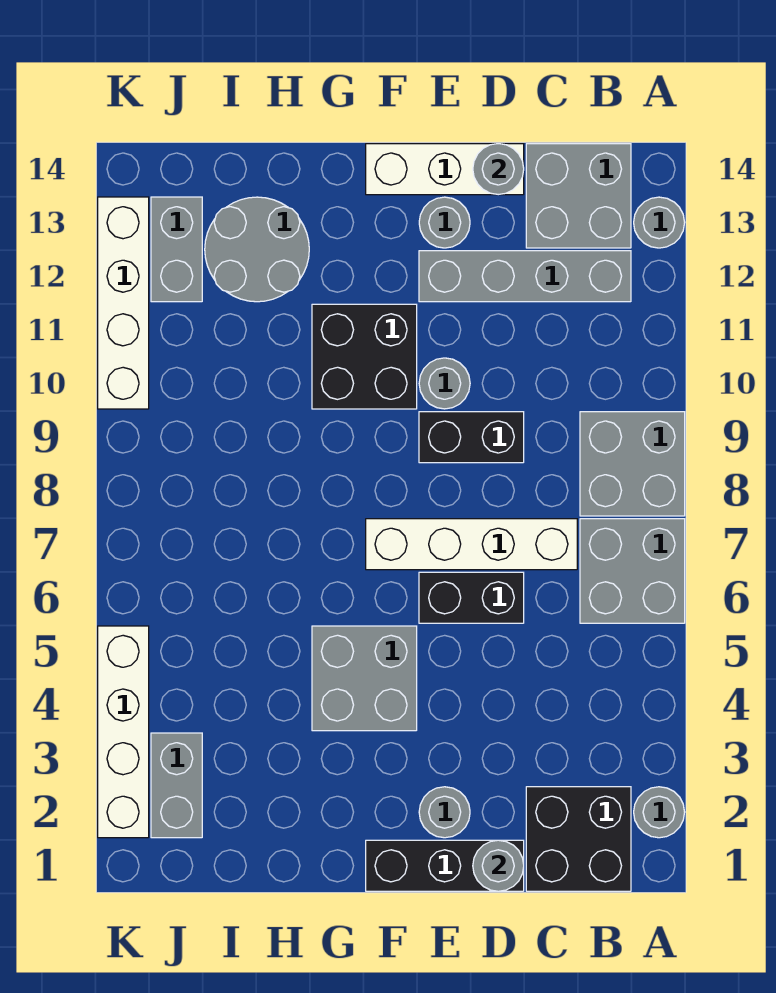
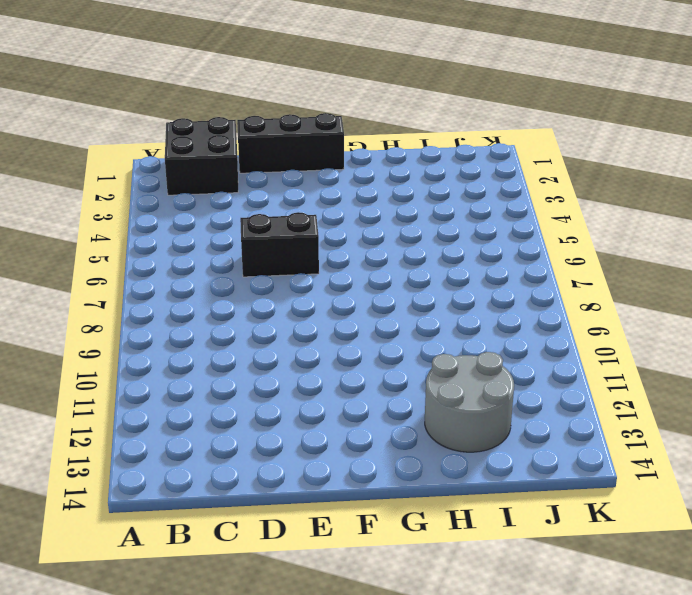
none -> grey 1x1 round brick [634,787,685,838]
none -> grey 2x2 brick [580,519,685,623]
none -> grey 2x2 brick [580,412,685,516]

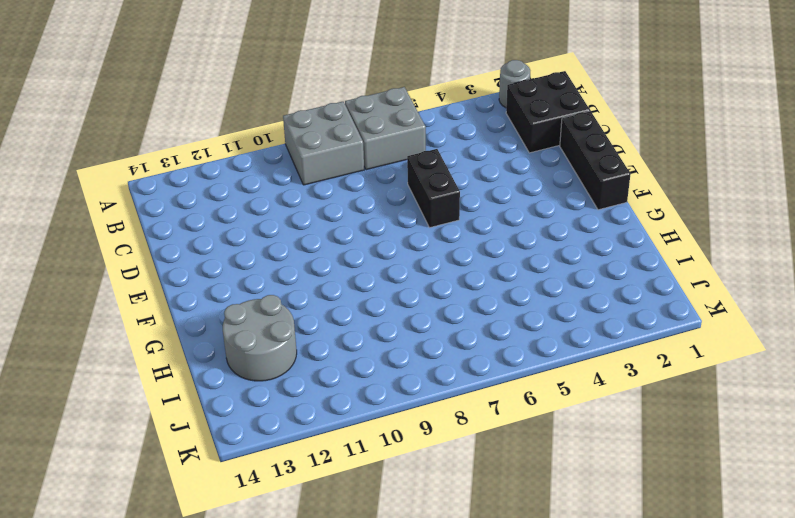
none -> grey 1x1 round brick [634,197,685,248]
none -> grey 1x4 brick [419,251,631,302]
none -> grey 2x2 brick [526,144,631,248]

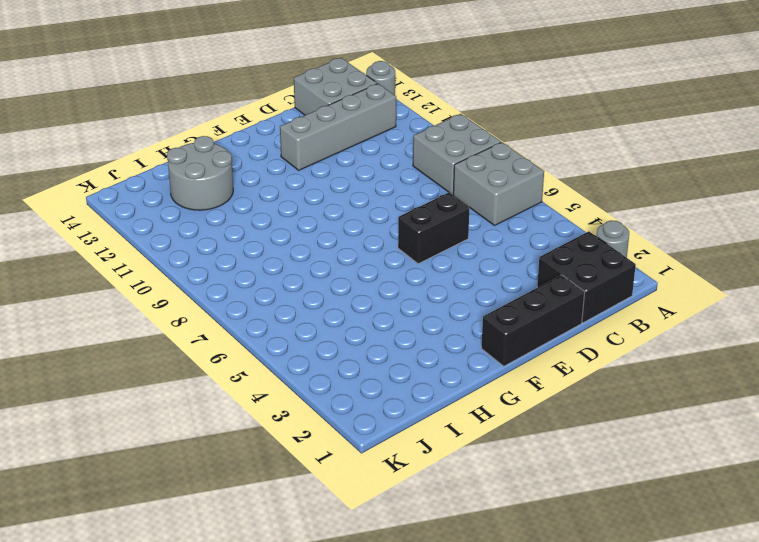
none -> white 1x4 brick [366,519,577,570]
none -> black 1x2 brick [419,412,524,463]
none -> white 1x3 brick [366,144,524,195]

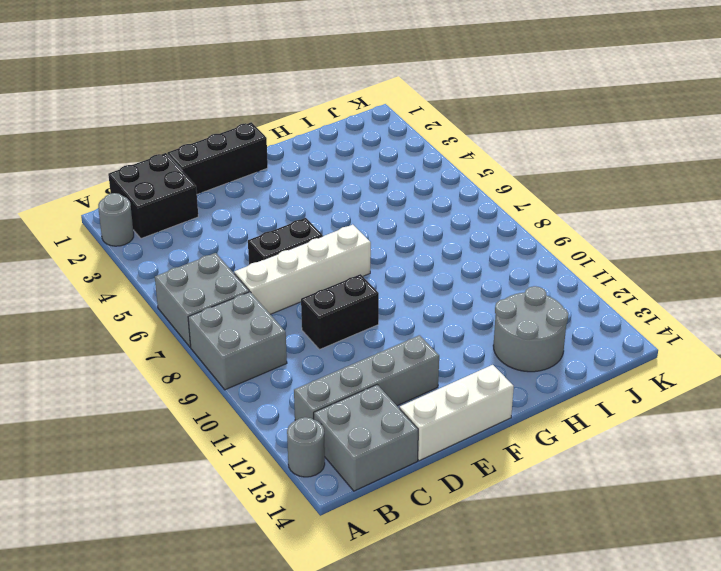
none -> grey 1x1 round brick [419,787,470,838]
none -> grey 1x1 round brick [419,358,470,409]
none -> grey 1x1 round brick [419,197,470,248]

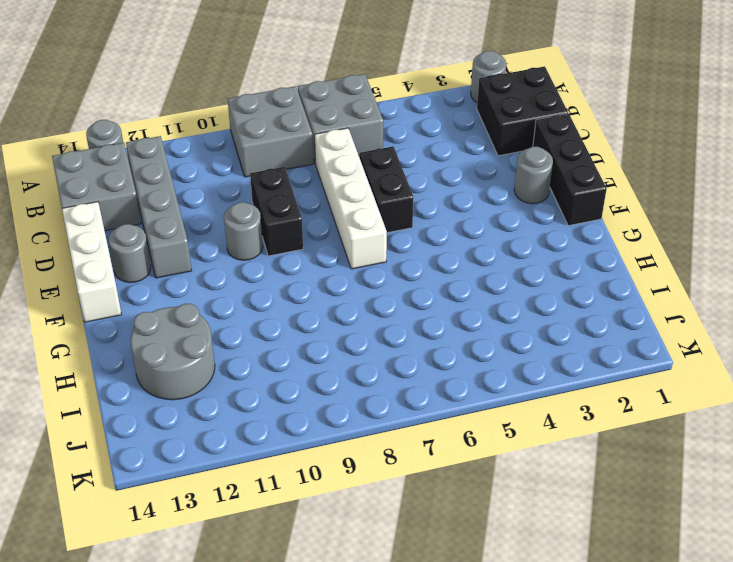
none -> grey 2x2 brick [312,626,417,731]
none -> black 2x2 brick [312,304,417,409]
none -> grey 1x2 brick [151,733,202,838]

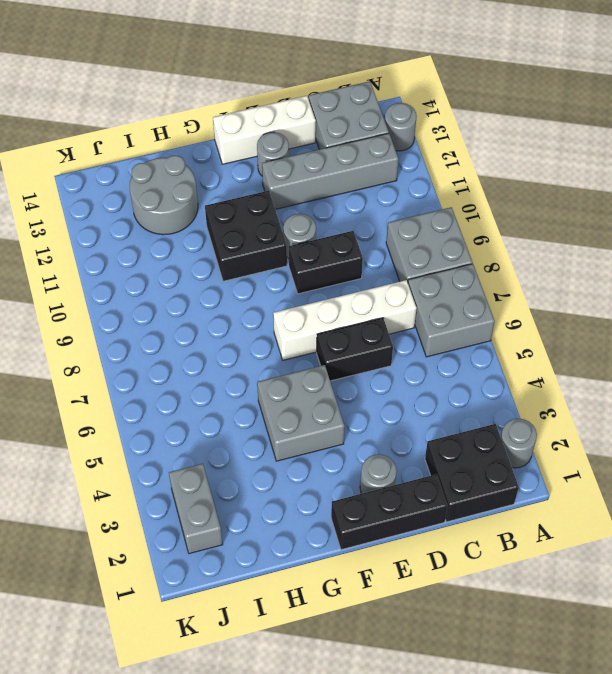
none -> grey 1x2 brick [151,197,202,302]
none -> white 1x4 brick [98,626,149,838]
none -> white 1x4 brick [98,197,149,409]

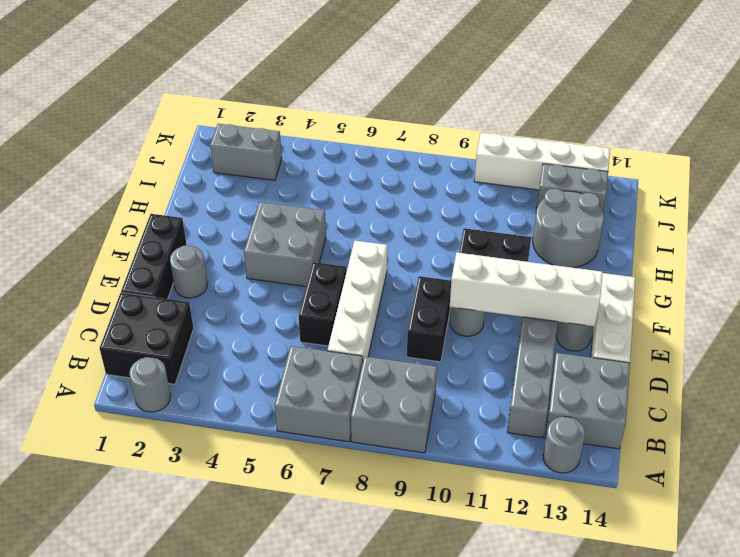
white 1x4 brick [450,253,603,326] -> white 1x4 brick moved to [98,626,149,838]
none -> grey 1x1 round brick [473,840,524,891]
none -> grey 1x1 round brick [473,144,524,195]

